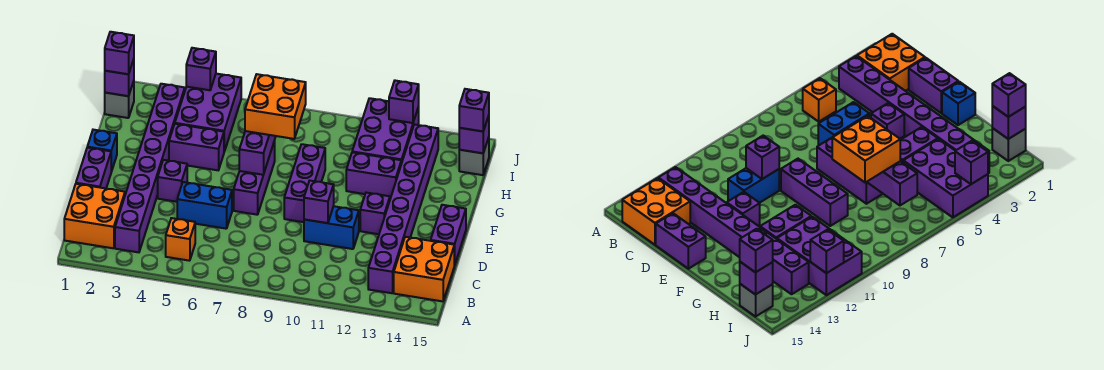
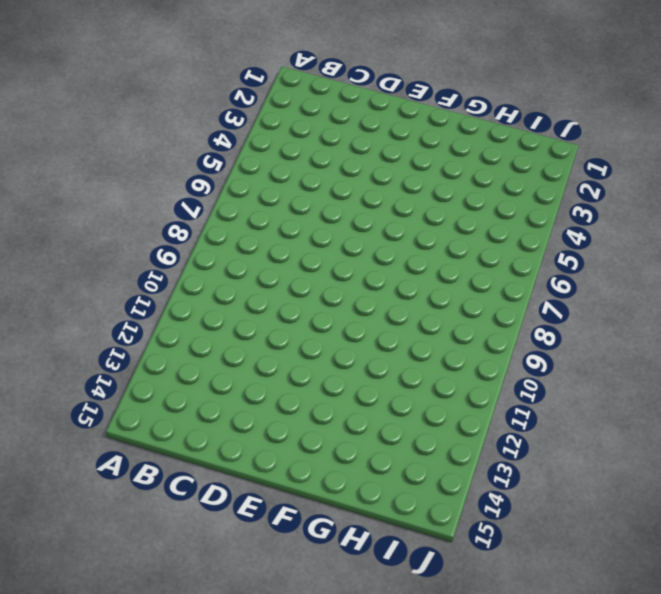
none -> orange 2x2 brick [64,184,125,248]
none -> purple 1x8 brick [115,84,185,252]
none -> orange 1x1 brick [166,218,195,261]

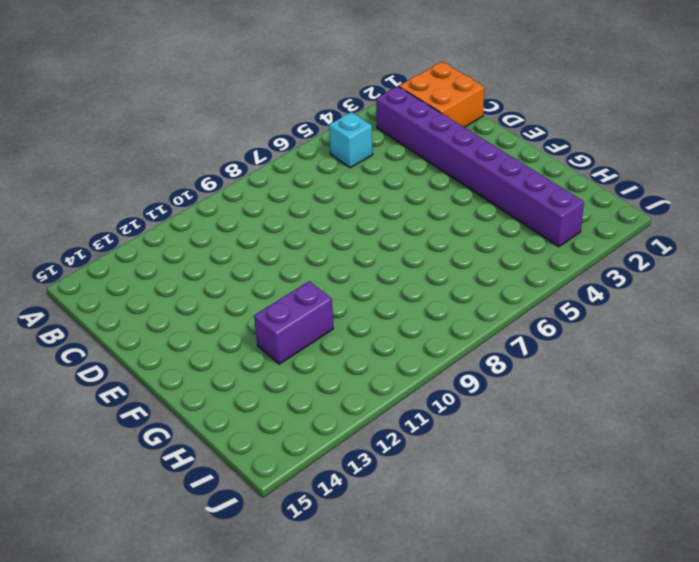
cyan 1x1 brick [329,112,373,168] -> orange 1x1 brick [166,218,195,261]
none -> purple 1x8 brick [368,124,438,293]
none -> orange 2x2 brick [394,237,454,301]
none -> purple 1x2 brick [76,148,111,188]

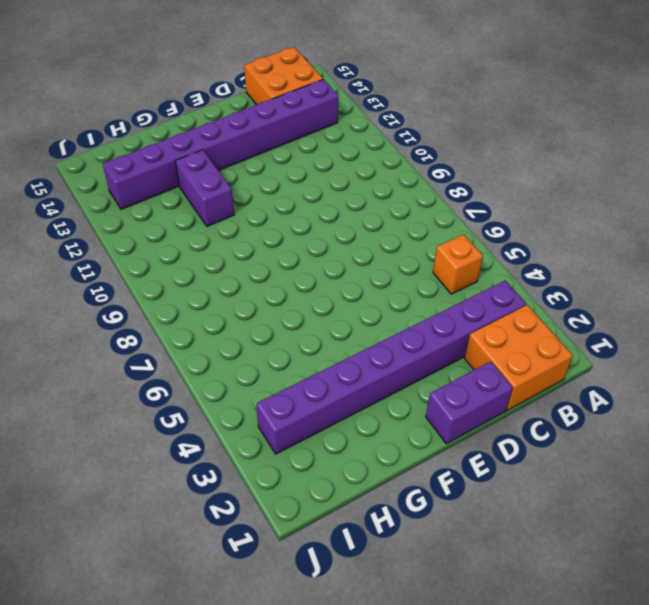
none -> blue 1x2 brick [177,182,232,229]
none -> blue 1x2 brick [304,206,359,249]
none -> purple 1x2 brick [431,205,466,265]

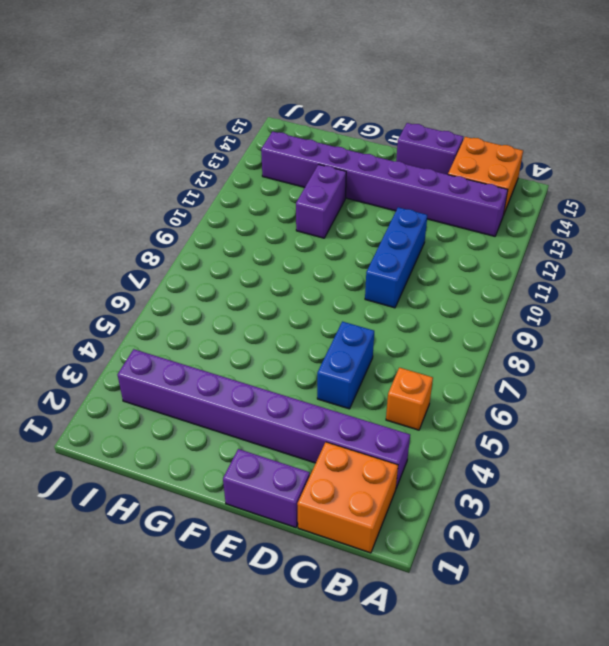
blue 1x3 brick [365,207,427,308] -> blue 1x2 brick [304,206,359,249]
none -> purple 1x1 brick [158,160,187,202]
none -> purple 1x3 brick [234,141,275,215]
none -> purple 1x3 brick [284,144,325,222]

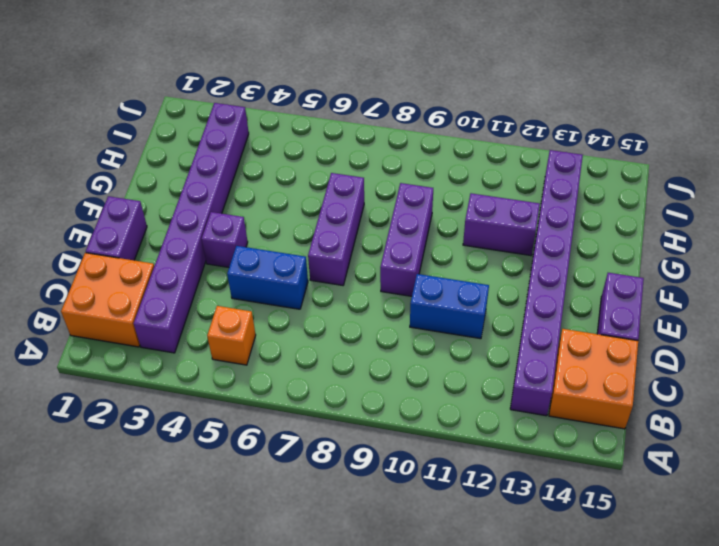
none -> purple 1x1 brick [360,193,390,234]
none -> blue 1x1 brick [87,130,117,172]
none -> purple 1x2 brick [169,124,224,170]

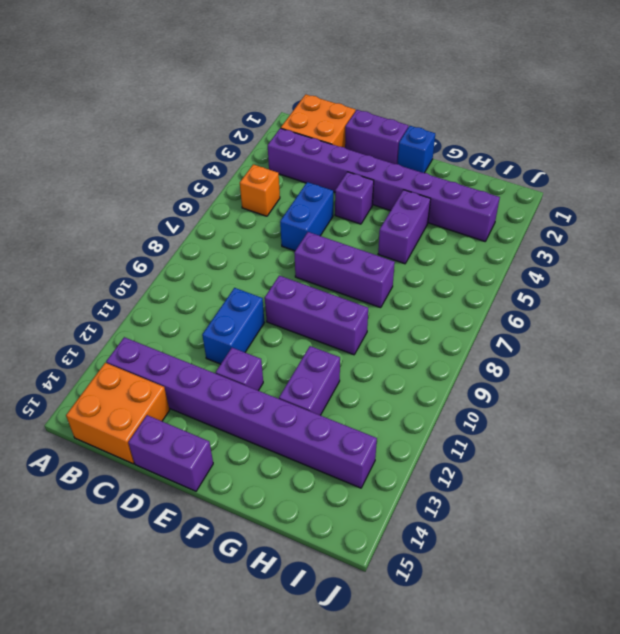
none -> purple 2x3 brick [175,74,241,152]
none -> purple 2x3 brick [352,98,419,164]
none -> grey 1x1 brick [105,81,134,118]

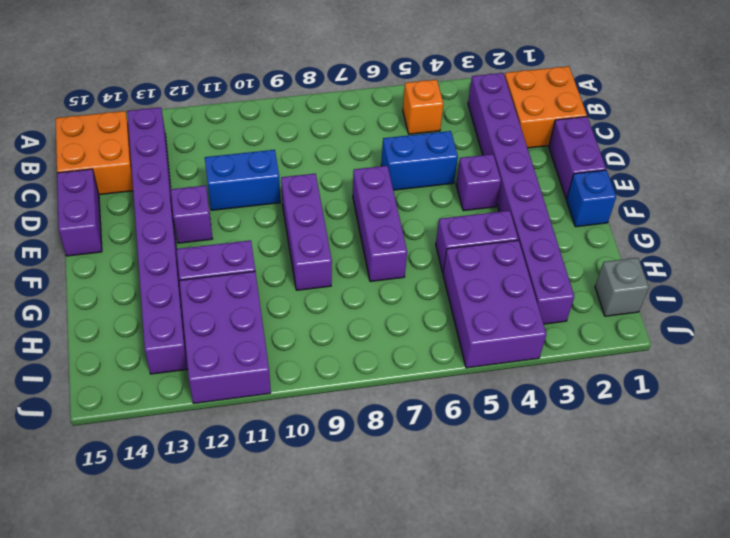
none -> grey 1x1 brick [459,137,489,175]
none -> purple 1x1 brick [304,181,334,223]
none -> purple 1x4 brick [239,131,276,175]

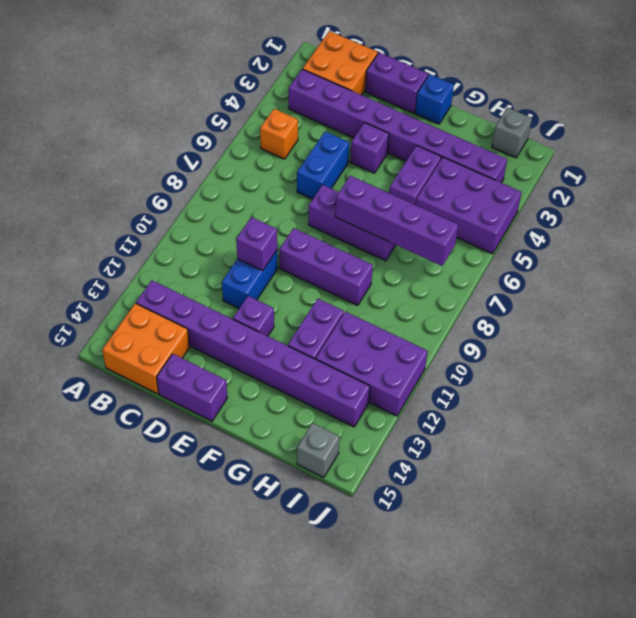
none -> purple 1x1 brick [105,59,134,96]
none -> purple 1x1 brick [459,116,489,153]
none -> purple 1x1 brick [186,48,216,90]

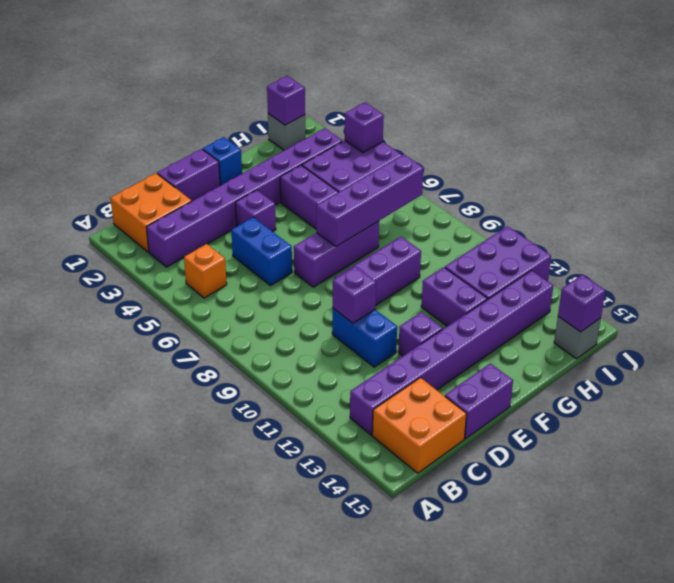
none -> purple 1x1 brick [389,81,419,123]
none -> orange 2x2 brick [245,74,306,139]
none -> purple 1x1 brick [105,32,134,74]

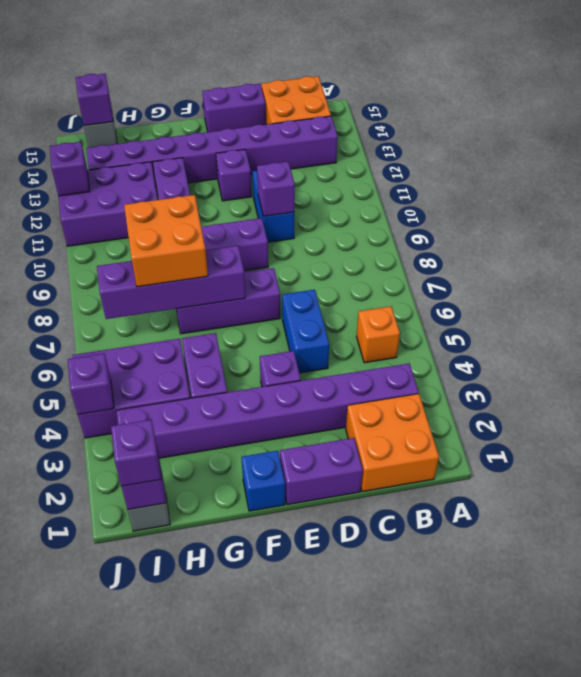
none -> purple 1x1 brick [459,89,489,131]

